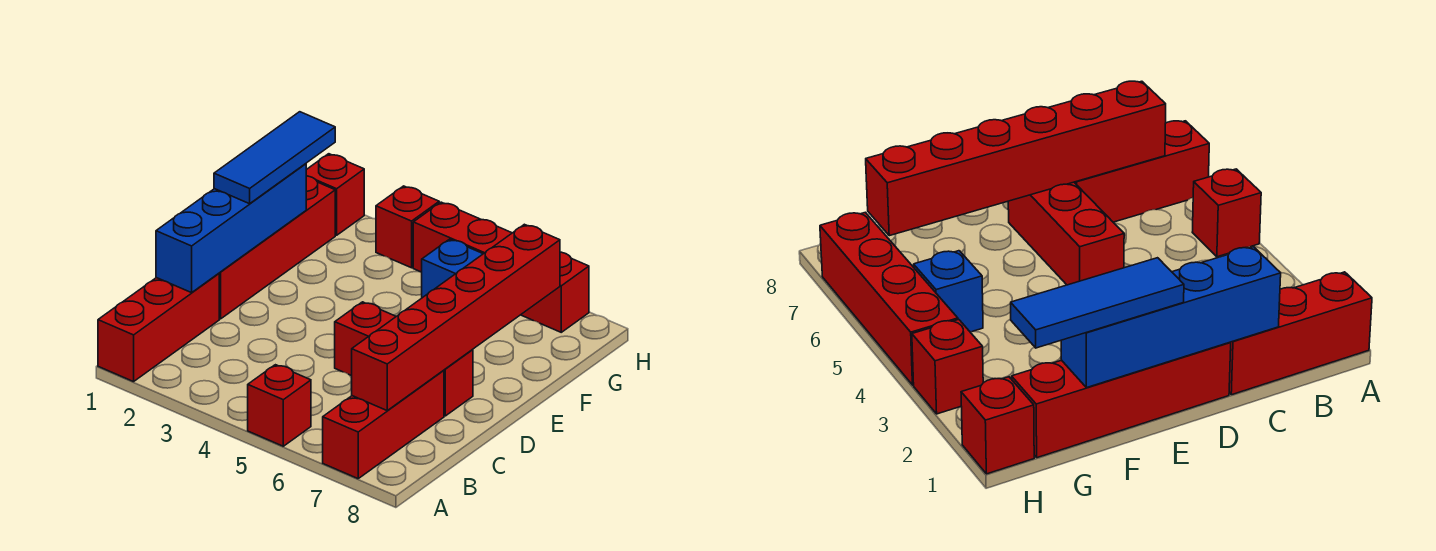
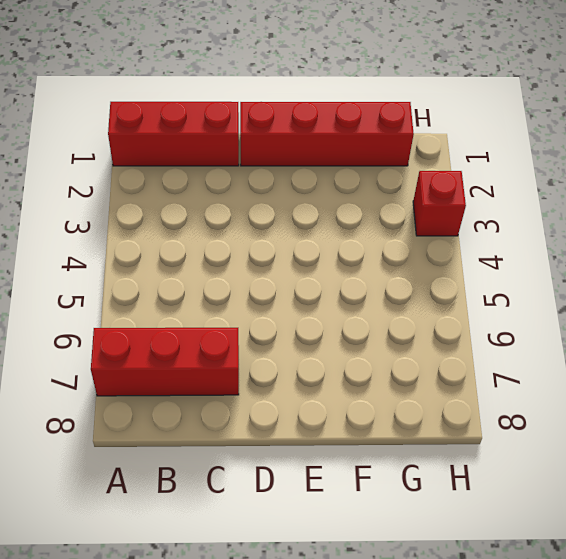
none -> red 1x1 brick [248,365,311,446]
none -> red 1x3 brick [335,302,473,416]
none -> blue 1x1 brick [422,239,483,298]

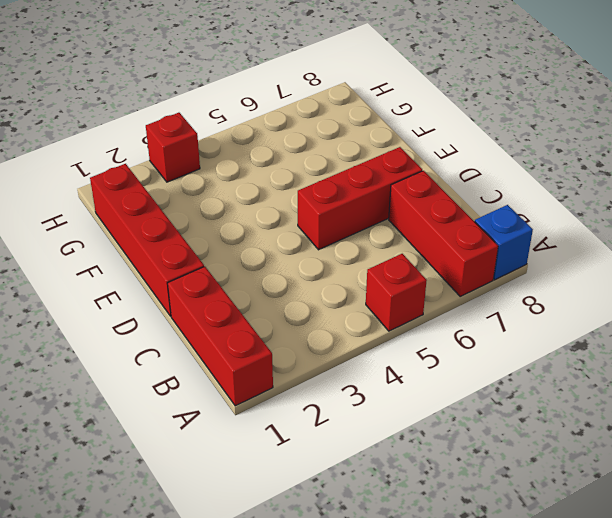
blue 1x1 brick [475,205,533,280] -> blue 1x1 brick moved to [422,239,483,298]
none -> red 1x1 brick [306,154,364,235]
none -> red 1x4 brick [413,202,589,332]
none -> red 1x6 brick [352,224,560,410]

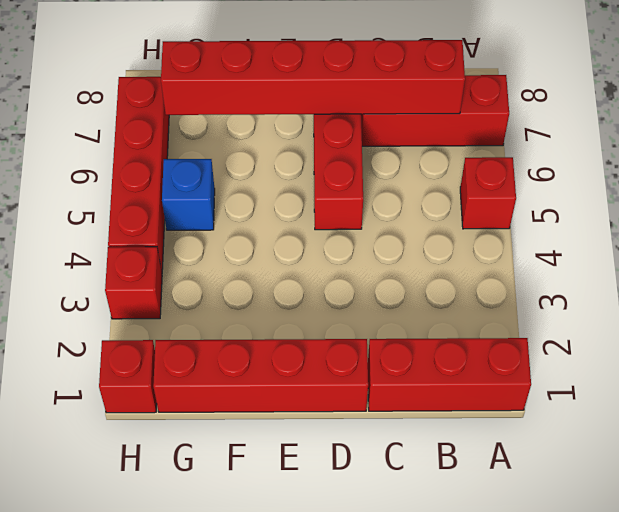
none -> blue 1x4 brick [156,164,306,293]
none -> blue 1x3 tile [214,112,335,204]

